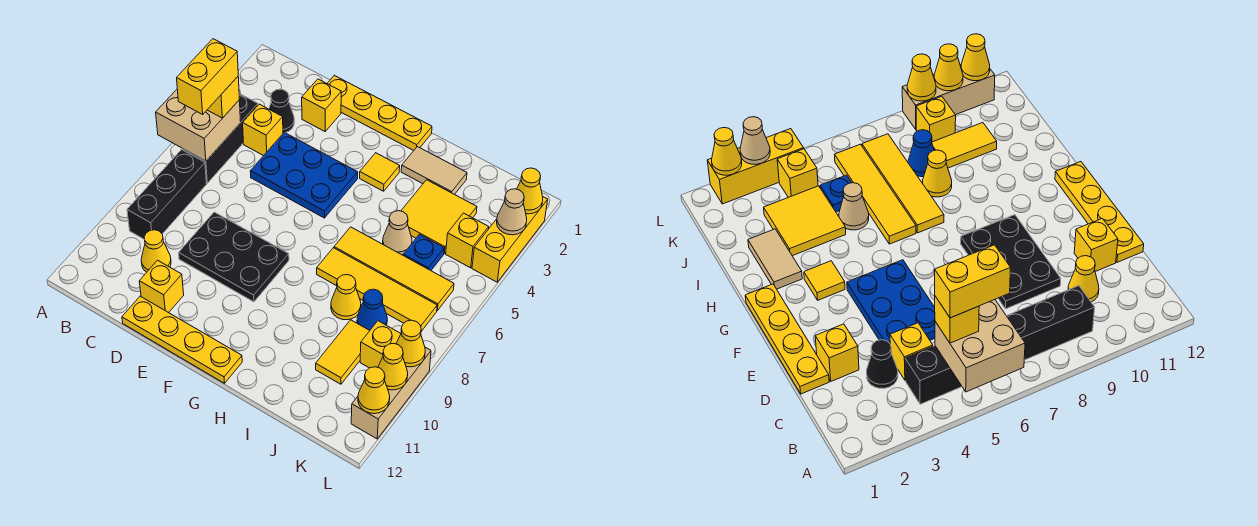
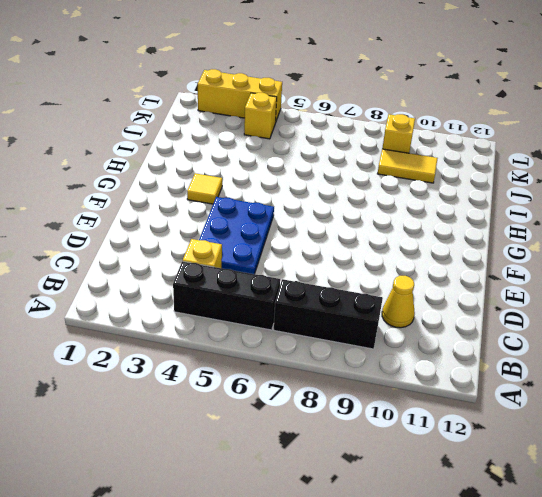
none -> black 1x1 cone [269,89,294,133]
none -> yellow 1x4 plate [327,75,432,151]
none -> yellow 1x1 brick [302,79,341,131]
none -> black 2x3 plate [179,212,289,302]

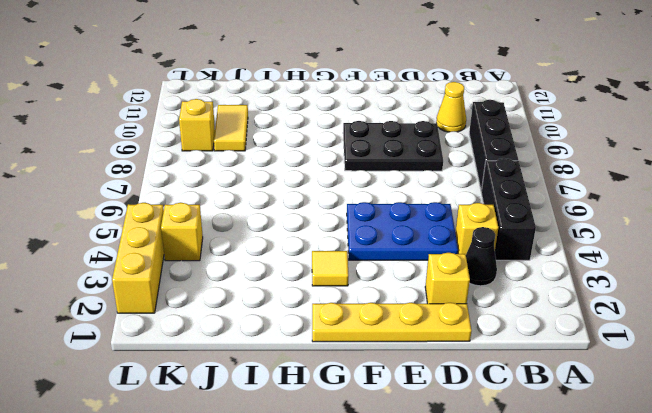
none -> yellow 1x1 brick [139,260,184,313]
none -> yellow 1x4 plate [122,296,242,383]
none -> tan 1x2 tile [401,147,467,195]
none -> yellow 1x4 tile [334,227,454,311]

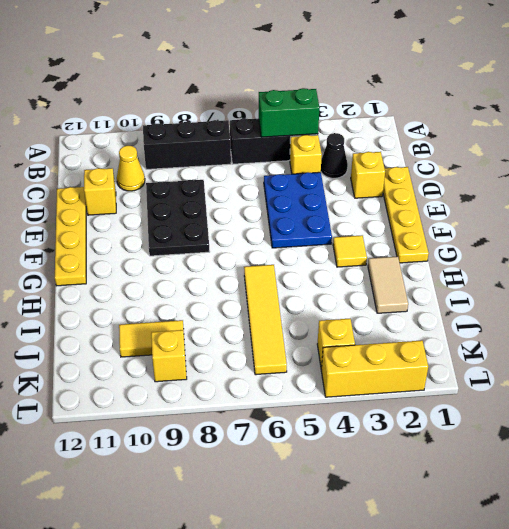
green 1x2 brick [259,88,319,137] -> tan 2x2 brick [156,90,241,161]
none -> yellow 1x4 tile [317,248,437,331]
none -> yellow 2x2 tile [401,180,477,253]
none -> tan 1x1 cone [383,211,412,255]
none -> yellow 1x1 cone [331,275,361,320]

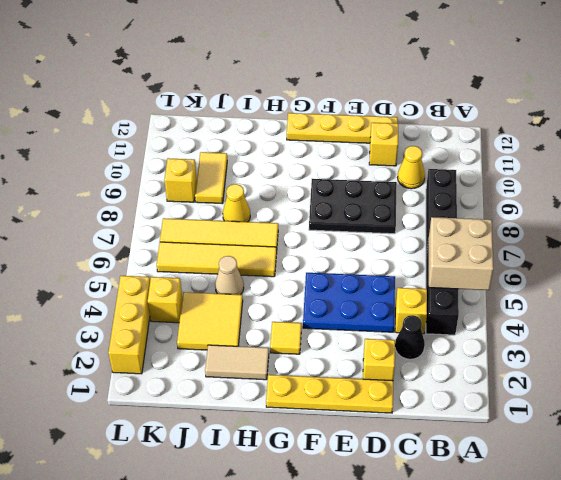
none -> blue 1x1 plate [403,234,444,271]
none -> blue 1x1 cone [357,289,387,330]
none -> tan 1x3 brick [351,347,431,439]
none -> yellow 1x1 cone [517,168,543,214]

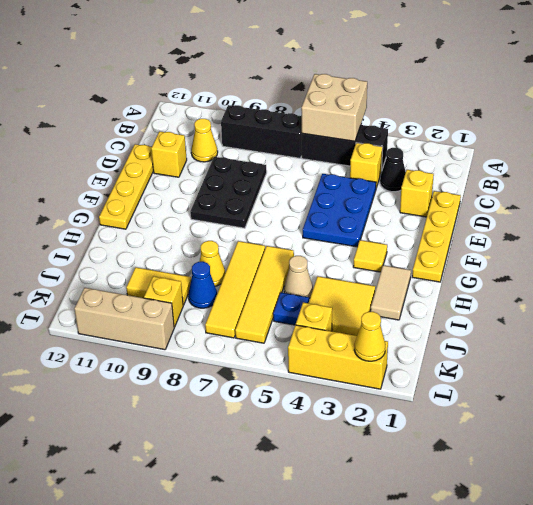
none -> tan 1x1 cone [497,189,527,235]
none -> yellow 1x1 cone [396,320,425,367]
none -> yellow 1x1 cone [378,343,408,390]
none -> yellow 1x1 cone [358,367,390,414]

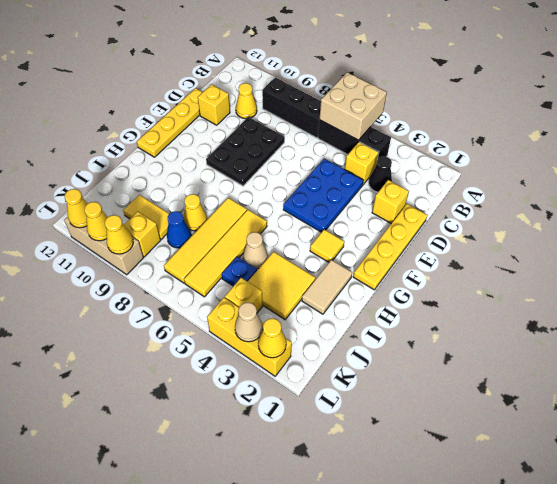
none -> yellow 1x1 brick [207,77,239,118]
none -> yellow 1x2 brick [177,39,238,114]

